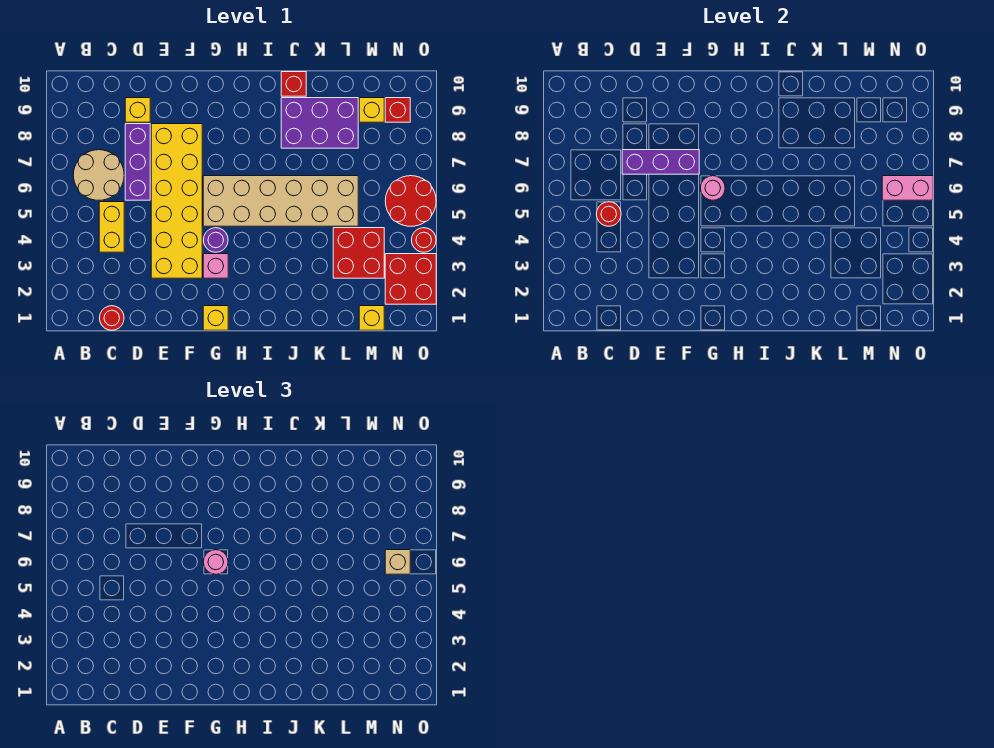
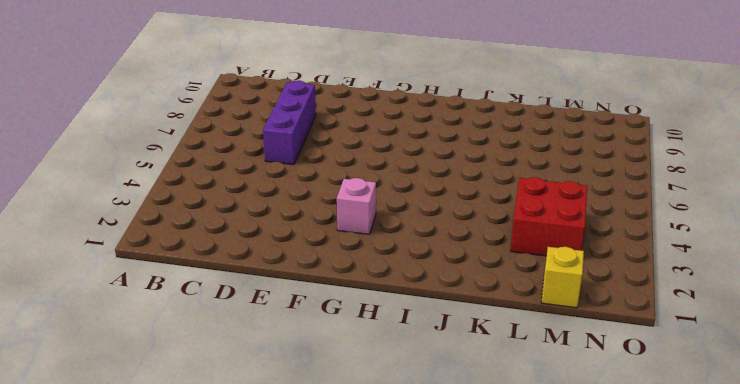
none -> tan 2x2 round brick [73,150,124,200]
none -> red 1x1 round brick [100,306,124,330]
none -> yellow 1x2 brick [99,202,124,252]

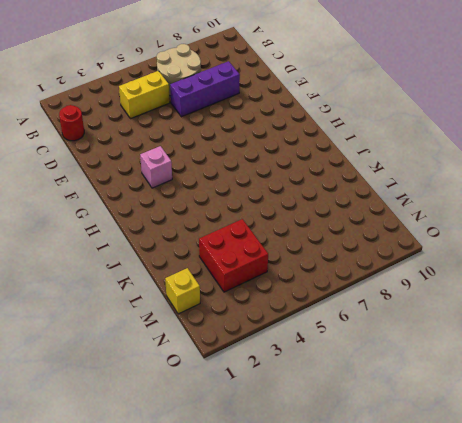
none -> yellow 1x1 brick [125,98,150,122]
none -> yellow 2x6 brick [151,124,202,278]
none -> yellow 1x1 brick [203,306,228,330]

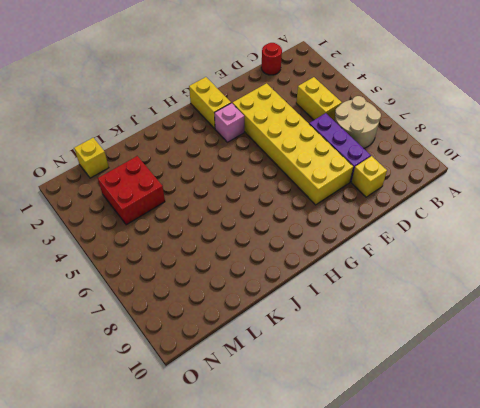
yellow 1x2 brick [189,77,231,129] -> yellow 1x1 brick [203,306,228,330]
none -> purple 1x1 round brick [204,228,228,252]
none -> tan 2x6 brick [203,176,358,226]
none -> purple 2x3 brick [281,98,358,148]

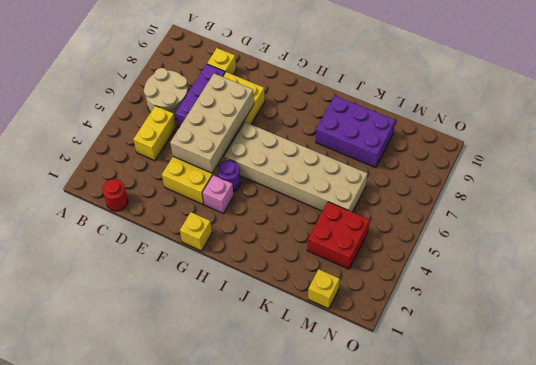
tan 2x4 brick [170,73,254,173] -> purple 1x3 brick [622,150,699,174]
none -> red 1x1 brick [281,72,306,96]
none -> yellow 1x1 brick [359,98,384,122]
none -> red 2x2 brick [385,254,436,304]

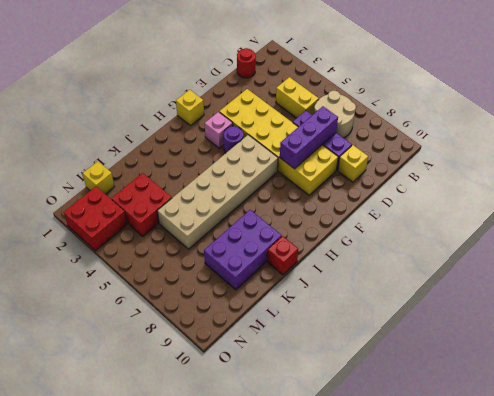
none -> yellow 1x1 brick [359,98,384,122]
none -> red 2x2 round brick [385,176,436,226]
none -> red 1x1 brick [385,98,410,122]

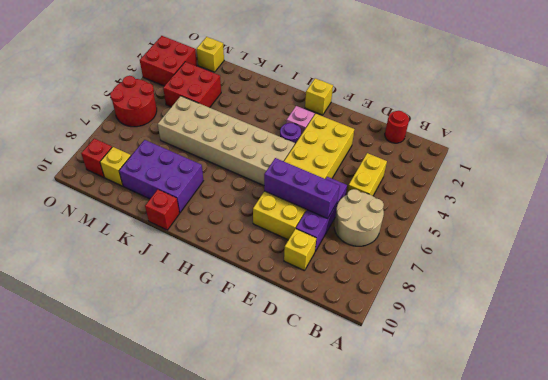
none -> red 1x1 round brick [412,228,436,252]
none -> red 1x1 round brick [597,202,621,226]
none -> pink 1x1 round brick [701,176,725,200]

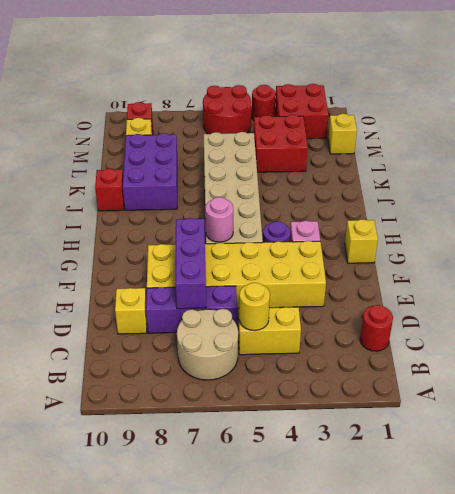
yellow 1x1 round brick [239,283,270,331] -> red 1x1 round brick [597,202,621,226]
none -> pink 1x2 brick [882,176,933,200]
none -> pink 1x1 round brick [204,550,228,574]
none -> tan 1x1 brick [385,550,410,574]

